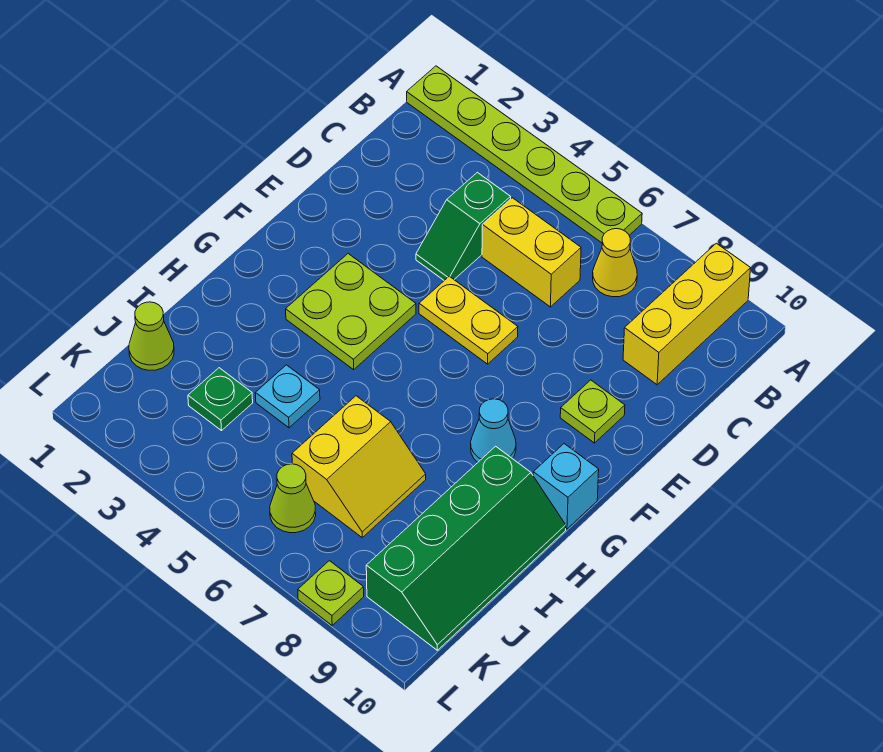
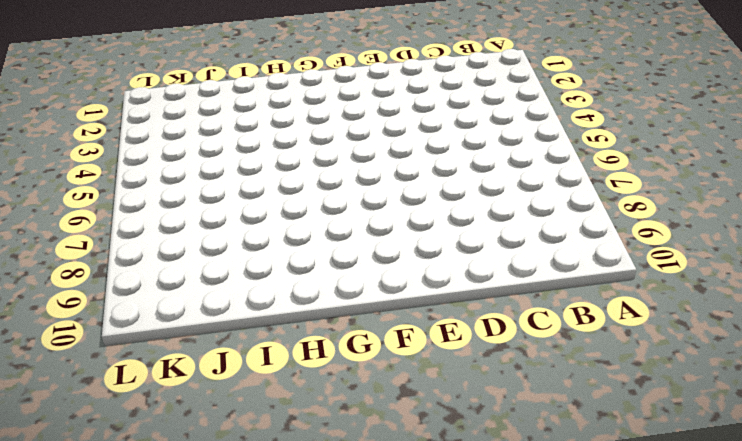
none -> lime 1x6 plate [407,66,642,243]
none -> yellow 1x3 brick [623,243,751,385]
none -> yellow 1x1 cone [593,229,637,297]

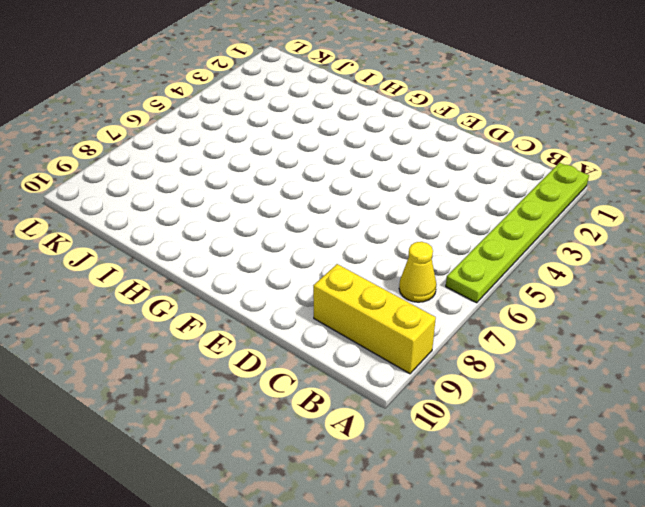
none -> green 1x2 slope [416,172,511,280]
none -> yellow 1x2 brick [482,198,581,307]
none -> yellow 1x2 plate [419,276,518,364]

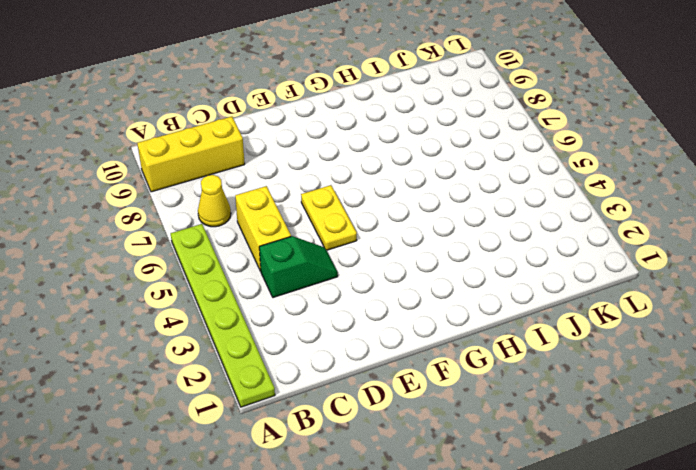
none -> lime 1x1 plate [560,380,625,443]
none -> lime 2x2 plate [286,254,416,370]
none -> cyan 1x1 cone [471,399,516,462]

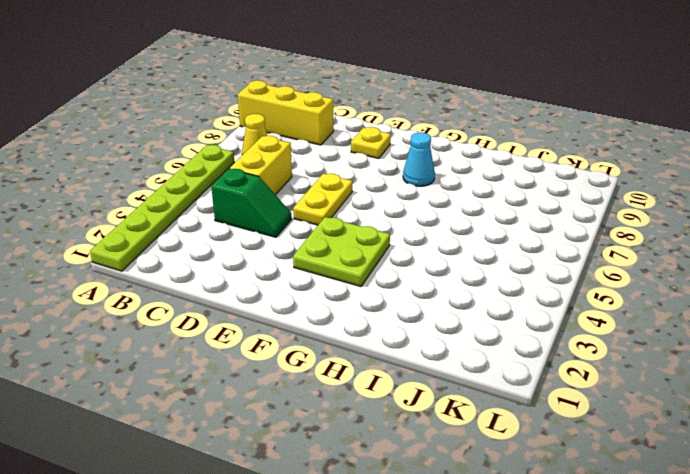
yellow 1x1 plate [351,127,391,159] -> lime 1x1 plate [560,380,625,443]
none -> cyan 1x1 brick [533,444,599,529]
none -> green 2x4 slope [366,446,566,650]
none -> cyan 1x1 plate [255,365,320,428]

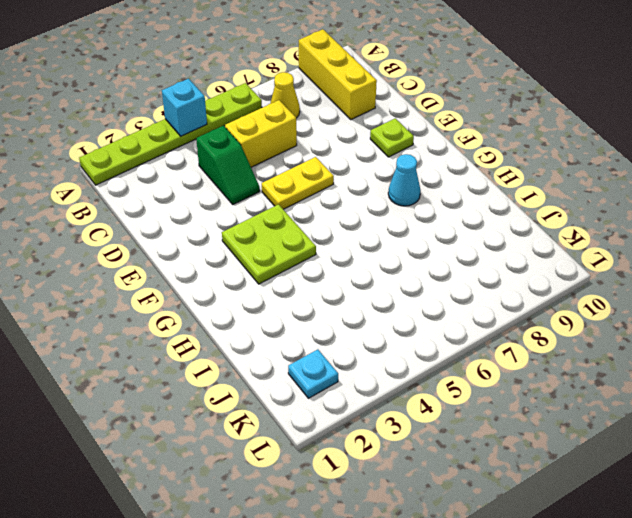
cyan 1x1 brick [162,79,207,136] -> cyan 1x1 brick moved to [533,444,599,529]
cyan 1x1 plate [288,349,338,398] -> cyan 1x1 plate moved to [255,365,320,428]
none -> green 2x4 slope [366,446,566,650]
none -> yellow 2x2 slope [292,396,426,537]
none -> lime 1x1 cone [129,302,174,370]

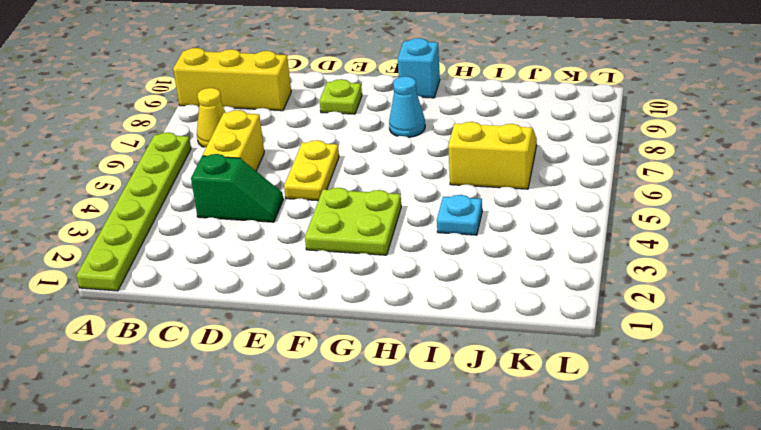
none -> green 2x4 slope [366,446,566,650]
none -> lime 1x1 cone [129,302,174,370]
none -> green 1x1 plate [188,368,253,431]

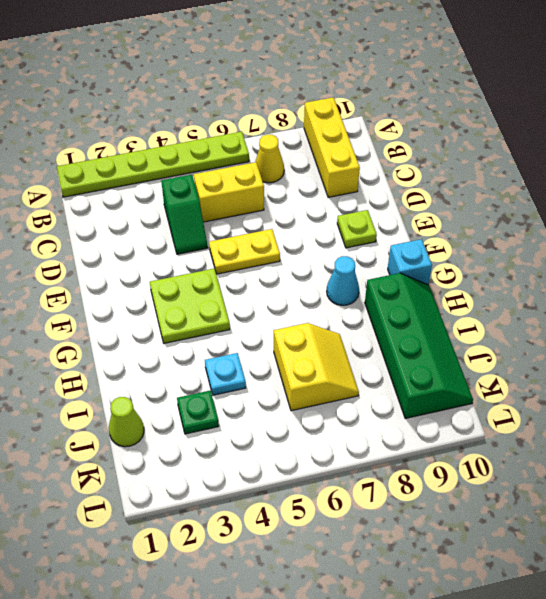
none -> lime 1x1 cone [270,464,316,533]
none -> lime 1x1 plate [298,561,364,625]

